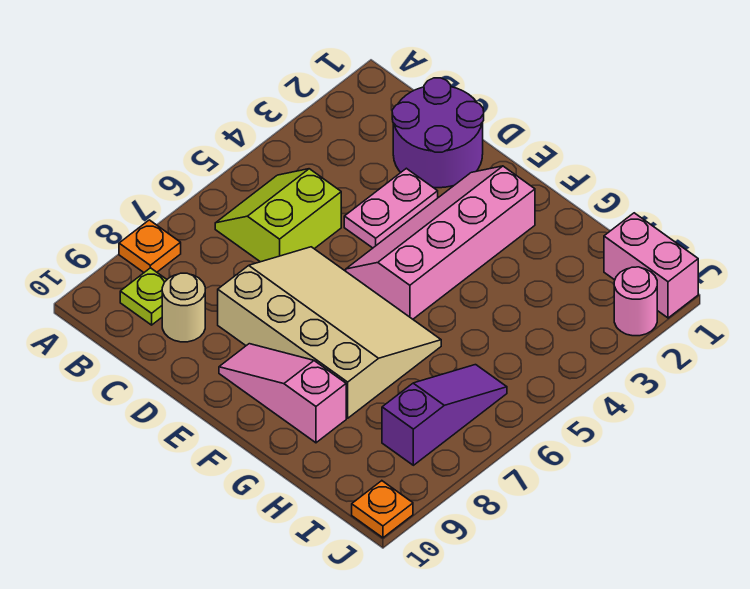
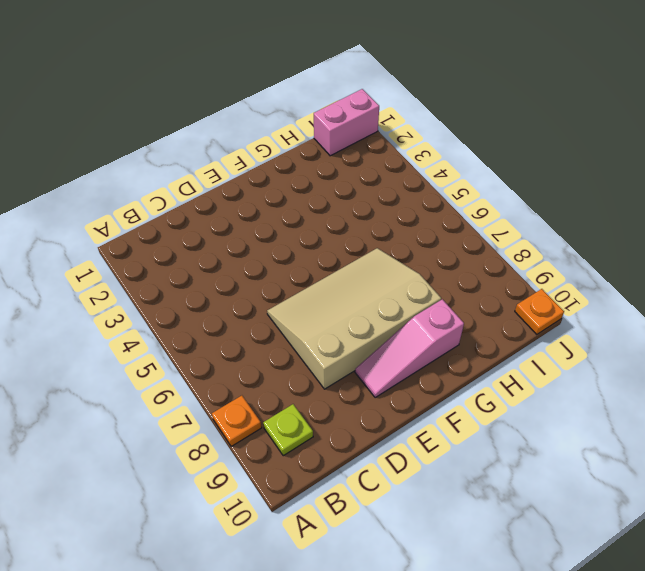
none -> lime 2x2 slope [215,169,341,262]
none -> purple 2x2 round brick [392,78,484,188]
none -> tan 1x1 round brick [162,273,205,342]

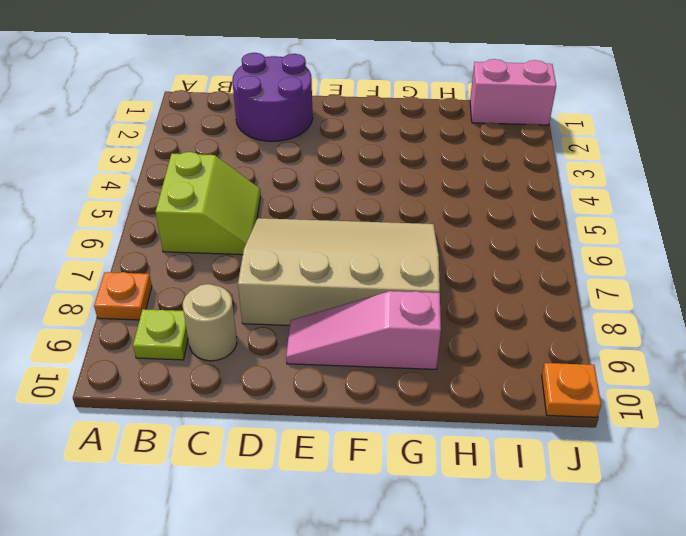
lime 2x2 slope [156,152,261,255] -> lime 2x2 slope turned to [215,169,341,262]
none -> pink 1x2 plate [344,168,438,248]
none -> pink 2x4 slope [346,166,535,319]
none -> purple 1x3 slope [382,365,507,465]

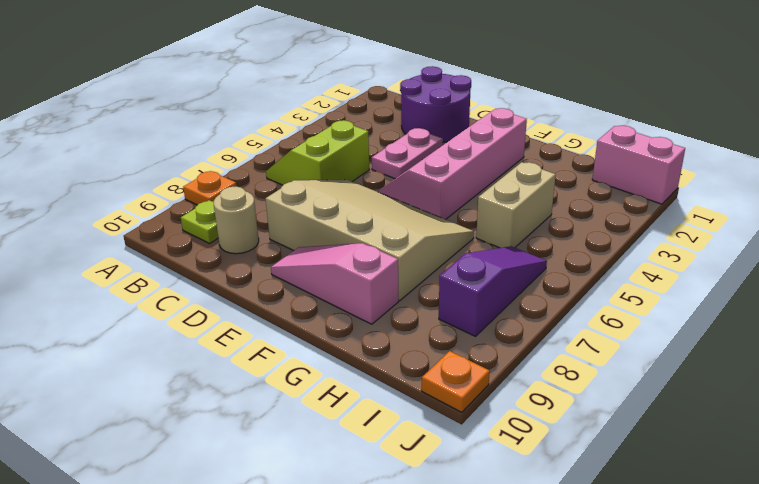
tan 1x2 brick [476,162,556,248] -> none
none -> pink 1x1 round brick [614,267,657,336]

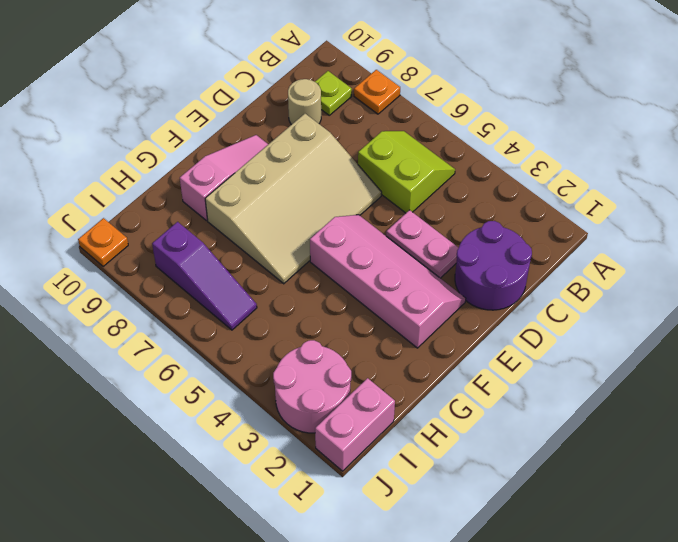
pink 2x2 round brick [273,340,351,433] -> pink 1x1 round brick [614,267,657,336]

